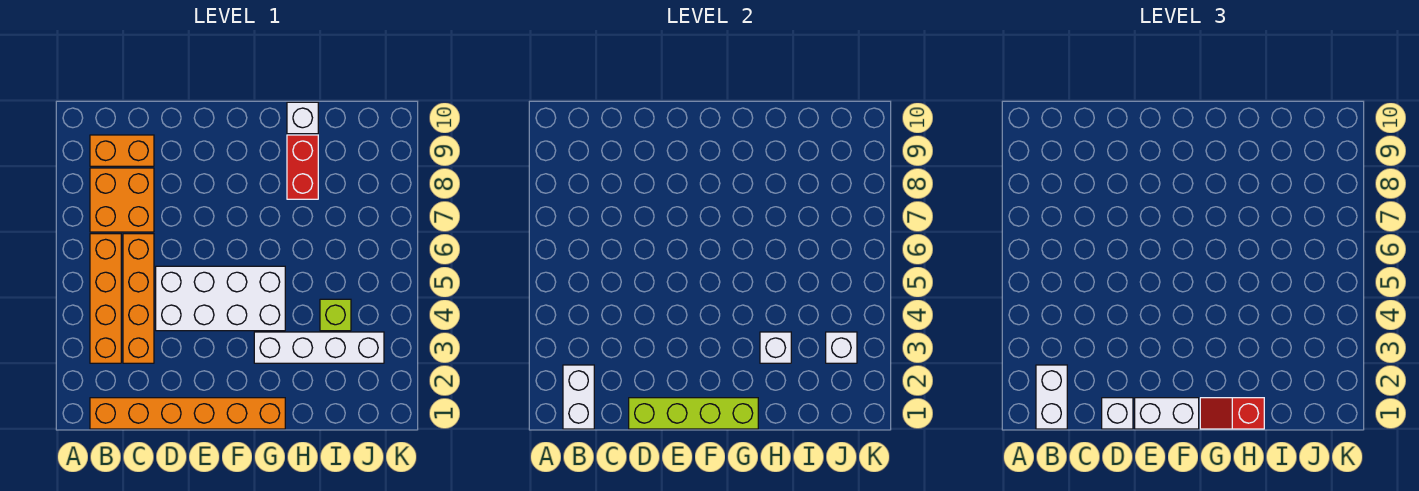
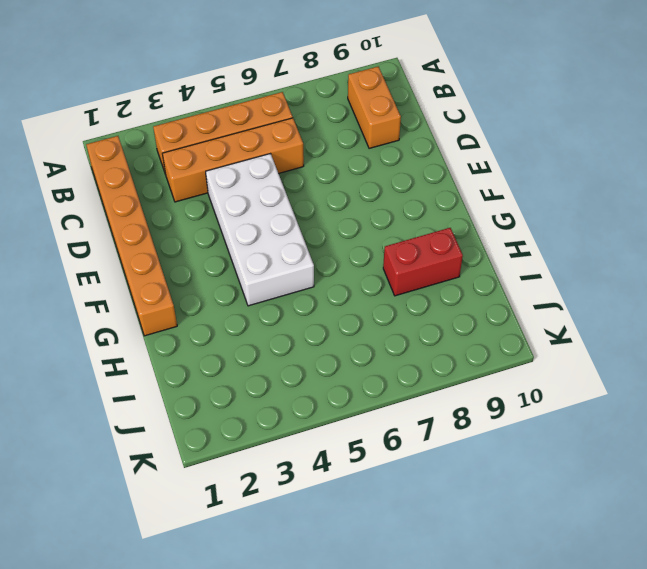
none -> orange 2x2 brick [90,168,154,232]
none -> white 1x4 brick [254,332,384,363]
none -> white 1x1 brick [287,102,318,134]

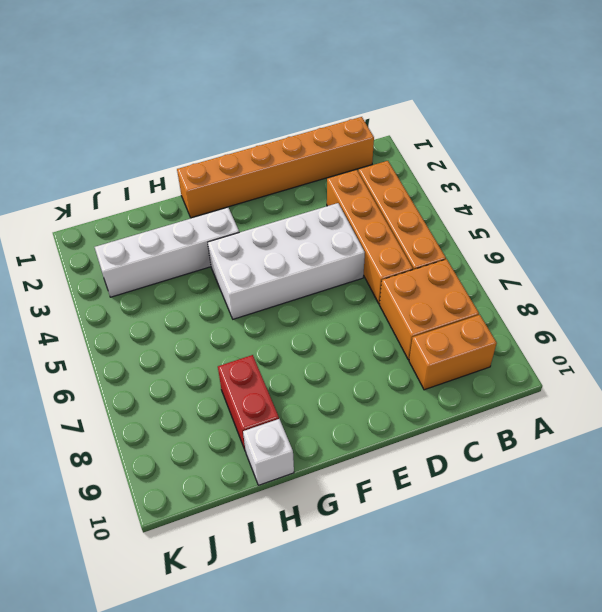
none -> lime 1x1 brick [320,299,351,331]
none -> white 1x2 brick [563,365,594,429]
none -> lime 1x4 brick [629,398,758,429]

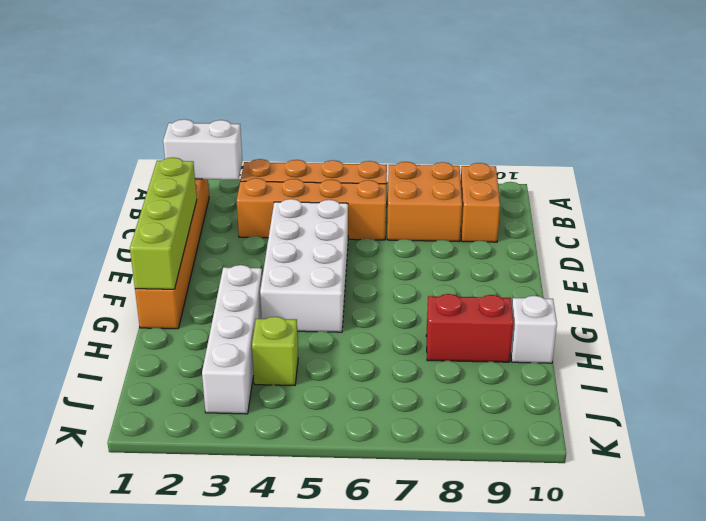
none -> white 1x1 brick [760,332,791,363]
none -> white 1x1 brick [826,332,857,363]
none -> white 1x2 brick [1036,365,1067,429]

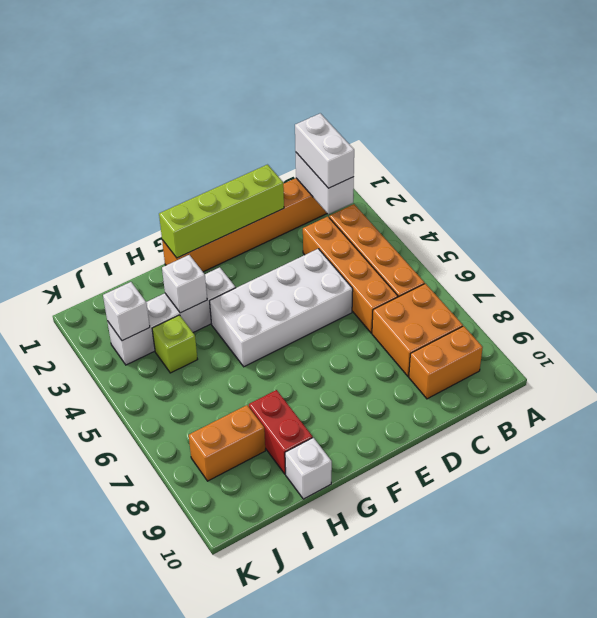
orange 1x2 brick [189,405,265,481] -> none
none -> white 1x1 brick [1102,398,1133,429]
none -> white 1x2 brick [1135,398,1199,429]
none -> red 1x2 slope [1200,398,1264,429]

